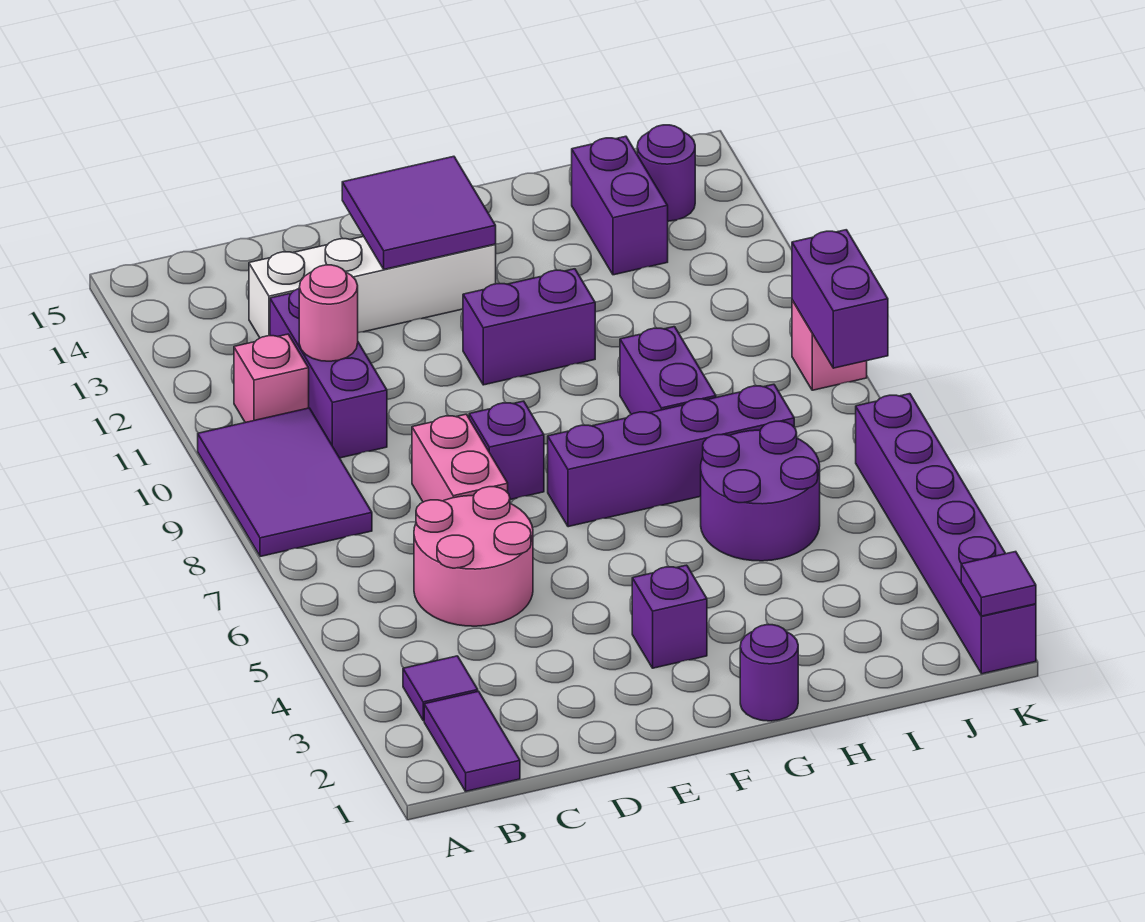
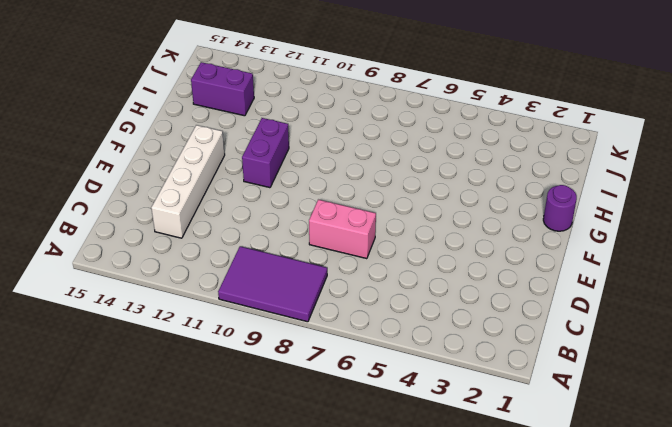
none -> purple 1x2 tile [424,691,520,791]
none -> purple 1x1 tile [403,656,478,721]
none -> pink 1x1 brick [234,334,309,423]

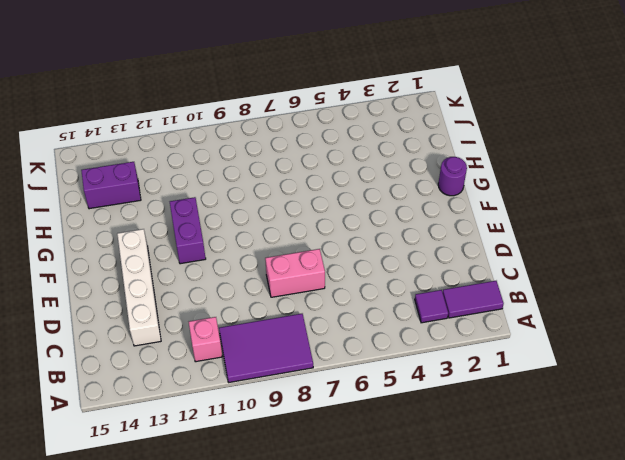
none -> pink 2x2 round brick [414,487,533,626]
none -> purple 1x3 brick [270,289,387,458]
none -> purple 1x1 brick [469,401,544,500]

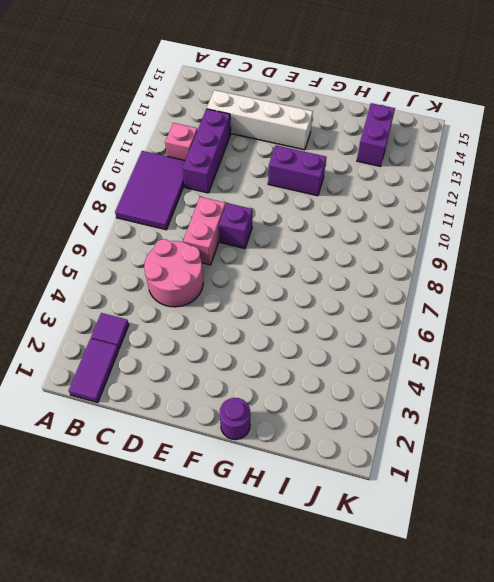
none -> purple 1x1 brick [632,565,707,668]
none -> purple 1x4 brick [548,384,794,527]
none -> purple 2x2 round brick [701,421,820,561]

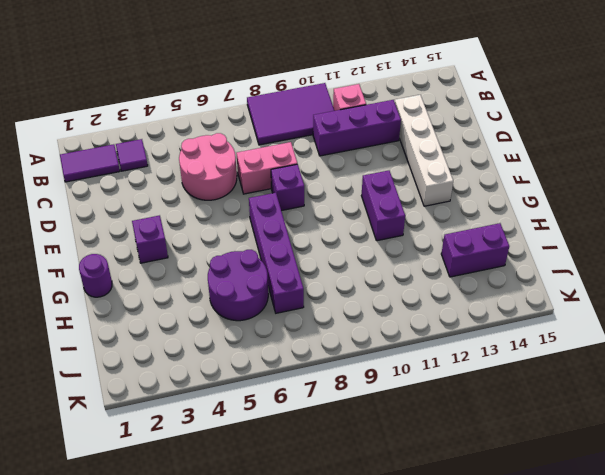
none -> purple 1x2 brick [620,327,716,414]
none -> purple 1x1 round brick [637,125,695,221]
none -> purple 1x6 brick [856,394,1036,674]

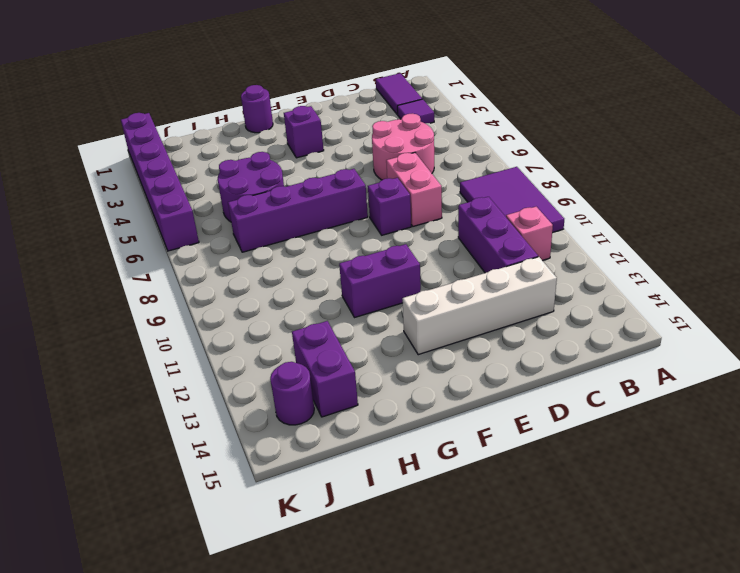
none -> purple 1x2 brick [620,327,716,414]
none -> pink 1x1 brick [792,300,867,390]
none -> pink 1x1 round brick [299,265,358,361]

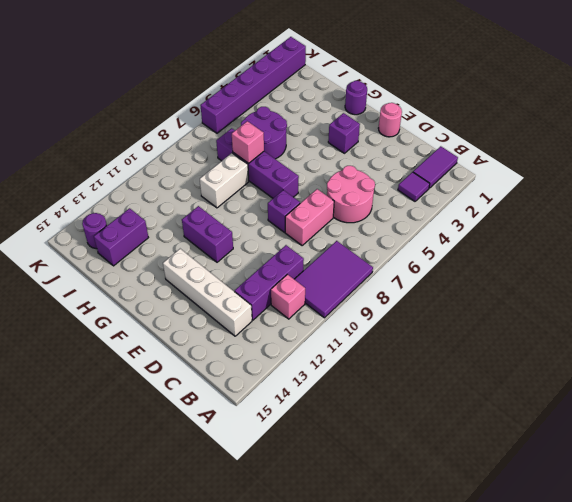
pink 1x1 round brick [378,103,402,137] -> pink 1x1 round brick moved to [299,265,358,361]
pink 1x1 brick [232,121,264,163] -> pink 1x1 brick moved to [792,300,867,390]
white 1x2 brick [200,153,249,208] -> purple 1x2 brick [620,327,716,414]
none -> purple 2x2 tile [342,156,496,269]
none -> purple 1x1 tile [961,552,1036,616]
none -> purple 1x2 brick [792,230,888,368]

